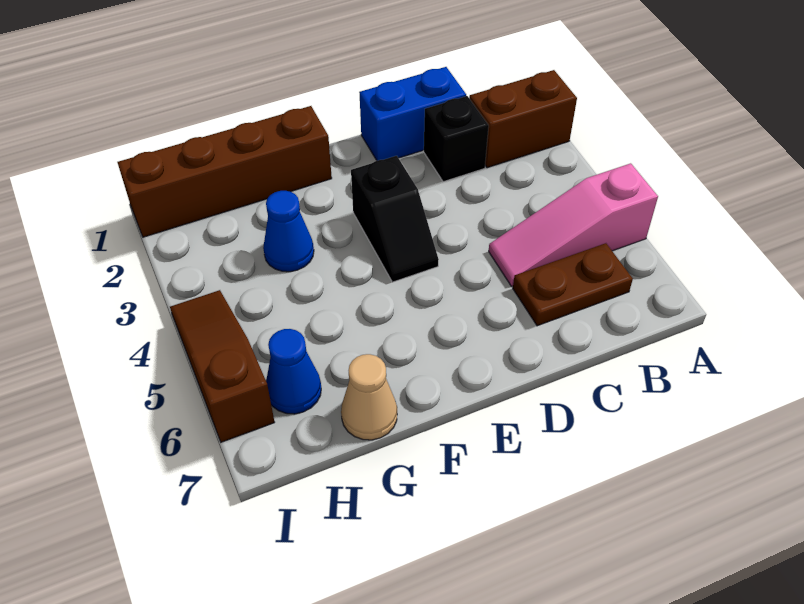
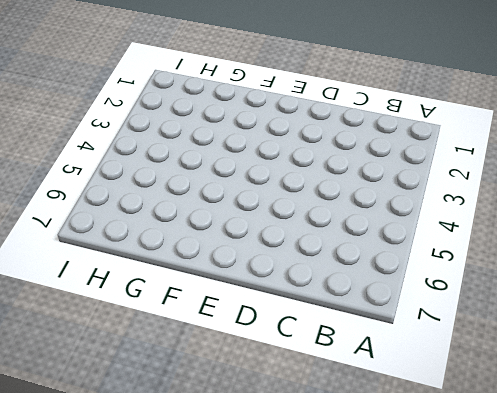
none -> brown 1x2 brick [469,70,577,168]
none -> pink 1x3 slope [489,163,658,286]

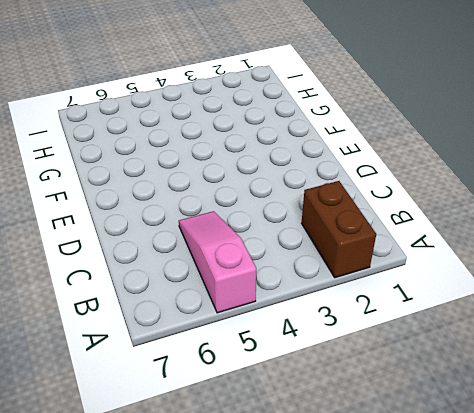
none -> brown 1x2 plate [513,243,633,326]
none -> blue 1x2 brick [359,67,466,161]

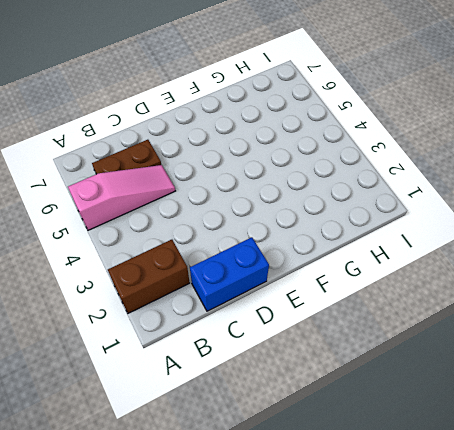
none -> black 1x1 brick [424,96,489,182]
none -> black 1x2 slope [351,156,439,282]

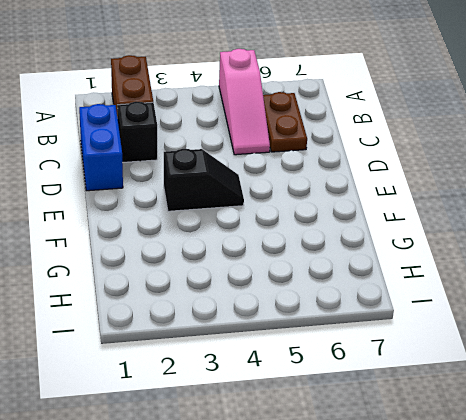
none -> brown 1x4 brick [117,106,332,237]
none -> blue 1x1 cone [263,191,314,272]

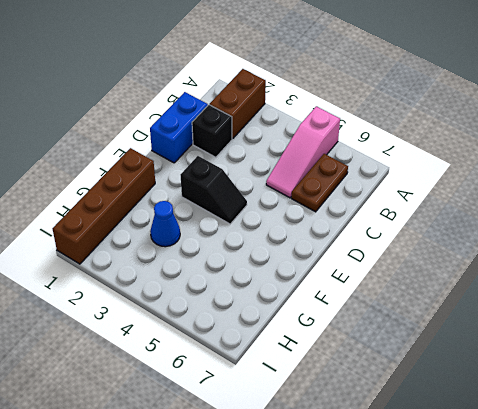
none -> tan 1x1 cone [341,354,397,440]
none -> blue 1x1 cone [266,329,321,414]

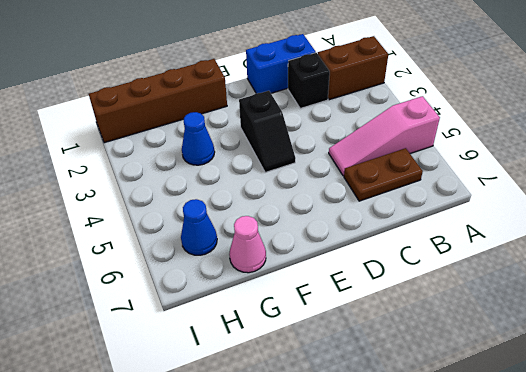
pink 1x1 cone [229,216,266,273] -> tan 1x1 cone [341,354,397,440]
none -> brown 1x3 slope [170,290,275,442]

